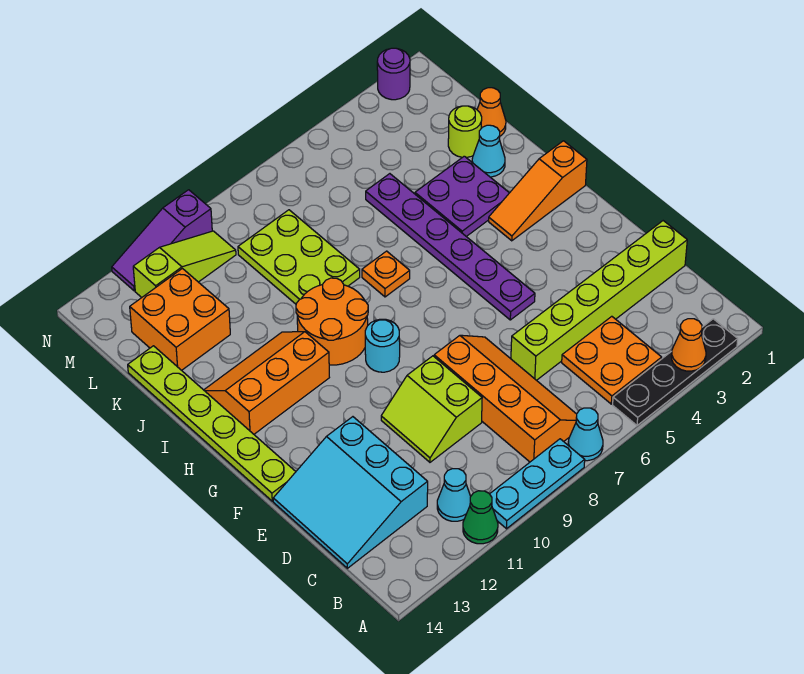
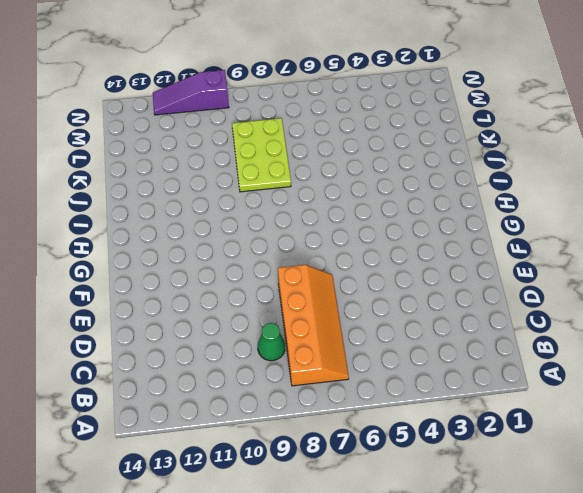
green 1x1 cone [258,323,285,361] -> green 1x1 cone moved to [463,491,498,544]
none -> black 1x4 plate [613,319,738,425]
none -> cyan 1x1 cone [568,408,603,461]
none -> cyan 1x3 plate [490,439,585,529]

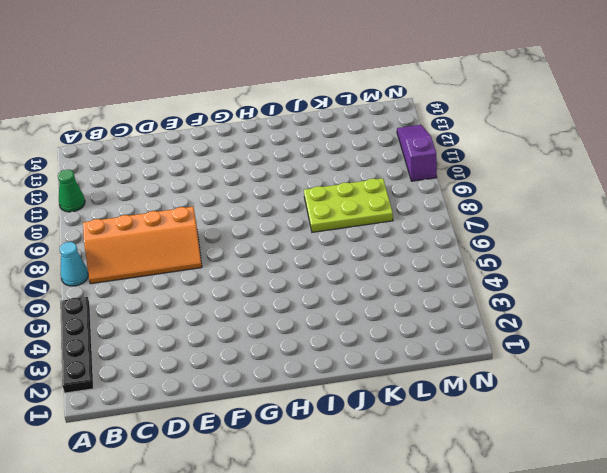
none -> cyan 1x3 plate [490,439,585,529]
none -> orange 2x2 plate [562,316,662,404]
none -> cyan 1x1 cone [437,469,471,521]

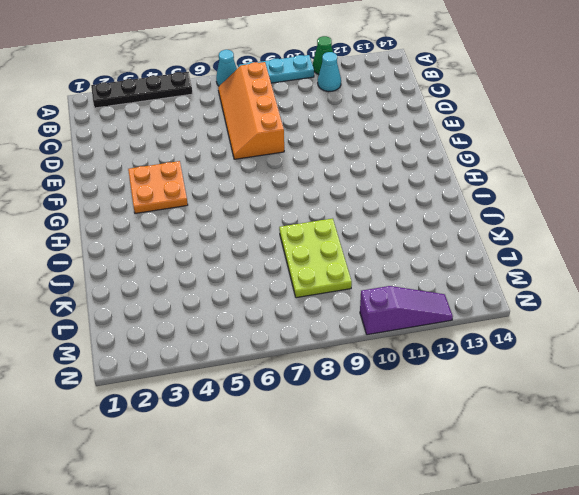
orange 2x2 plate [128,161,188,214] -> orange 2x2 plate moved to [562,316,662,404]
none -> cyan 3x3 slope [273,417,428,568]
none -> lime 1x6 brick [511,221,687,380]
none -> lime 2x2 slope [381,356,482,462]

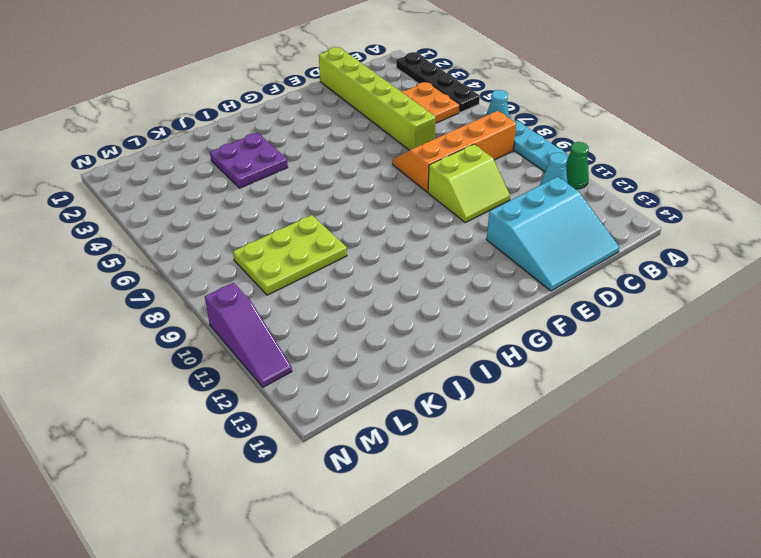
none -> purple 1x6 plate [366,174,535,320]
none -> lime 1x6 plate [128,346,296,501]
none -> cyan 1x1 round brick [365,319,400,372]

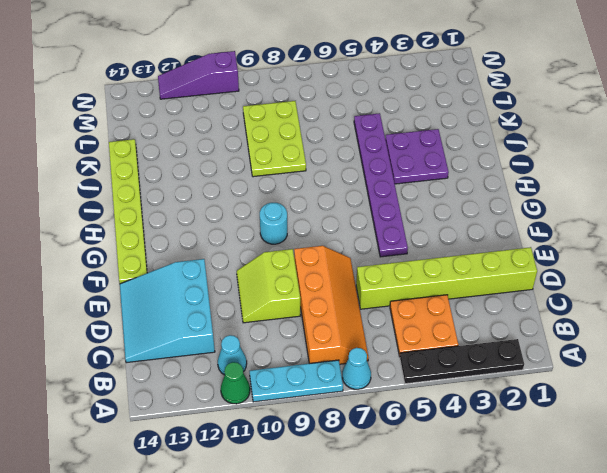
none -> orange 1x3 slope [489,141,587,241]
none -> orange 2x2 round brick [296,278,368,365]
none -> orange 2x3 slope [204,332,329,434]

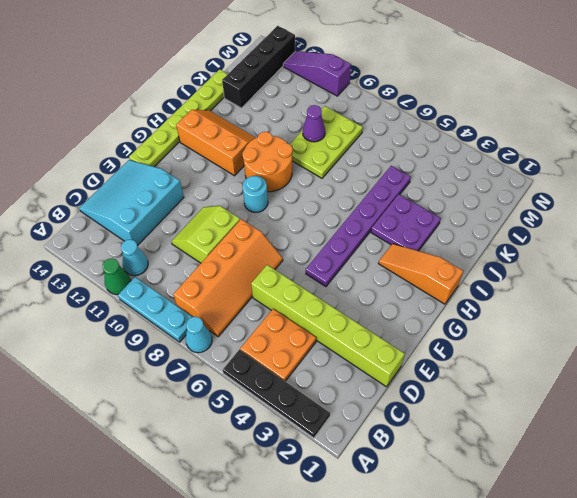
purple 1x1 cone [303,105,325,142] -> none
black 1x4 brick [222,26,295,108] -> orange 2x2 brick [130,269,230,370]
none -> orange 1x1 plate [362,251,410,297]
none -> cyan 1x1 cone [472,125,505,177]
none -> orange 1x1 cone [477,88,506,136]

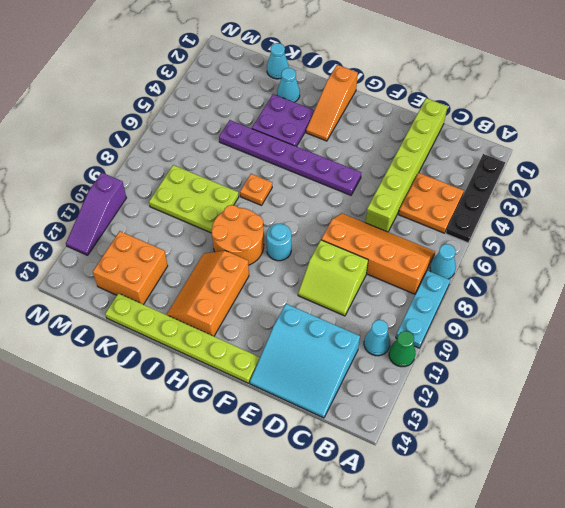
cyan 1x1 cone [267,43,289,79] -> orange 1x1 cone [477,88,506,136]
none -> lime 1x1 round brick [448,106,482,157]
none -> lime 1x3 slope [133,231,236,297]
none -> purple 1x1 round brick [377,48,410,100]

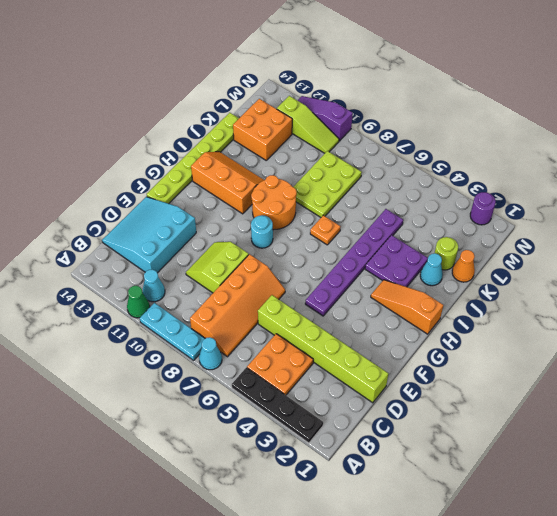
none -> orange 1x1 cone [671,319,706,371]

